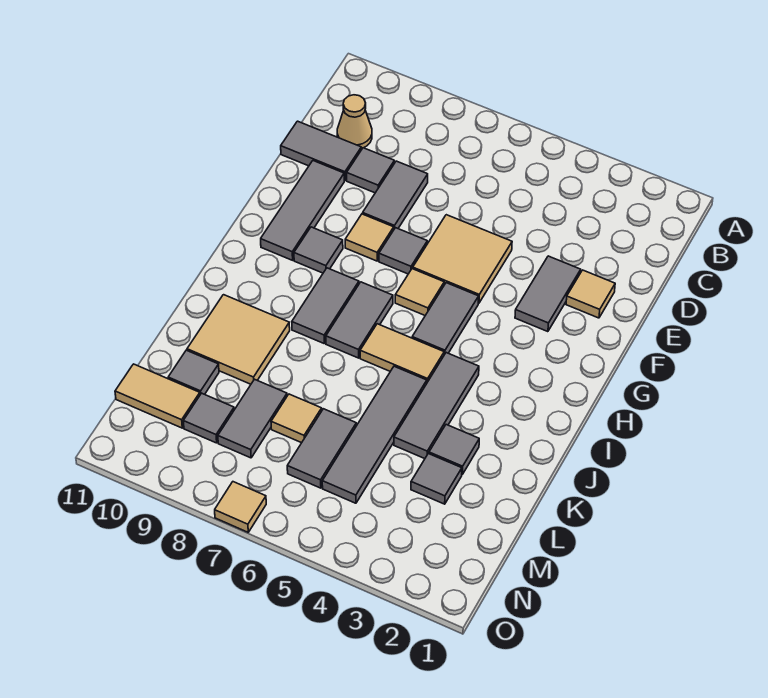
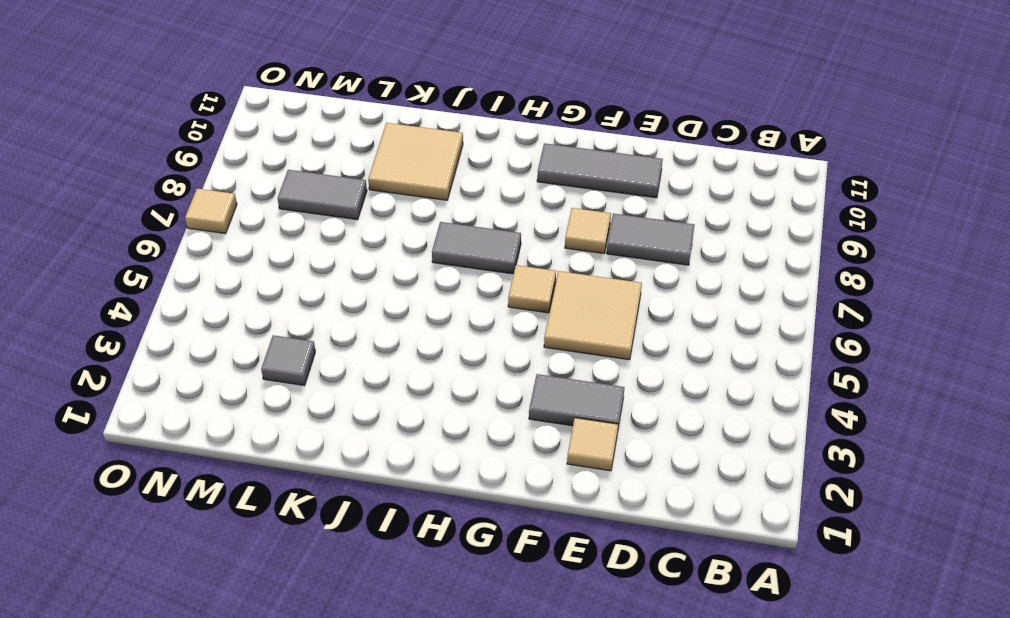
none -> tan 1x1 cone [337,95,372,149]
none -> grey 1x1 tile [347,148,394,193]
none -> grey 1x2 tile [281,121,361,180]

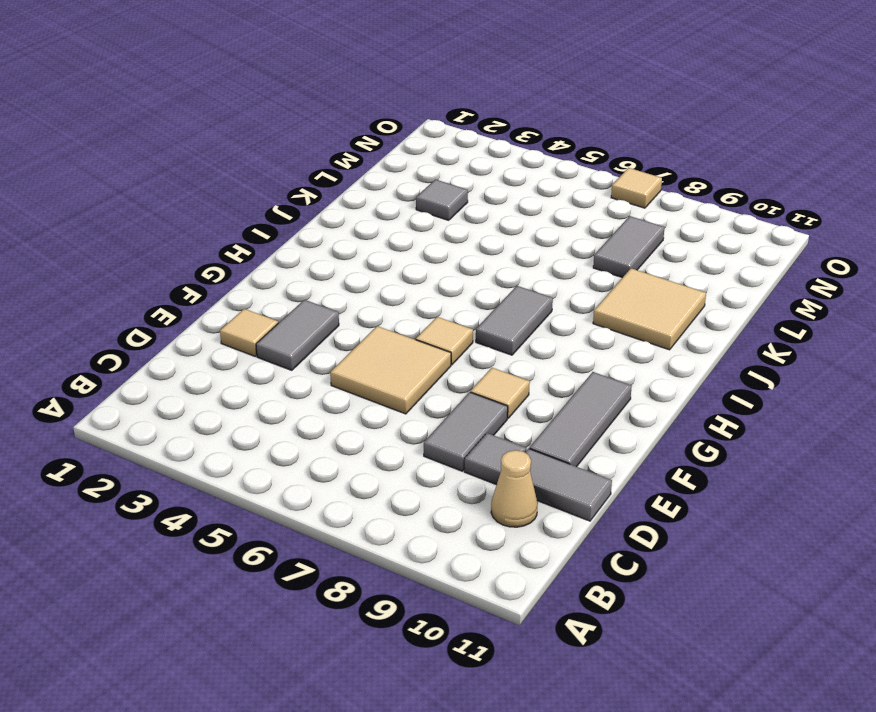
none -> grey 1x1 tile [379,228,427,274]
none -> grey 1x2 tile [412,283,479,355]
none -> grey 1x1 tile [294,227,343,273]

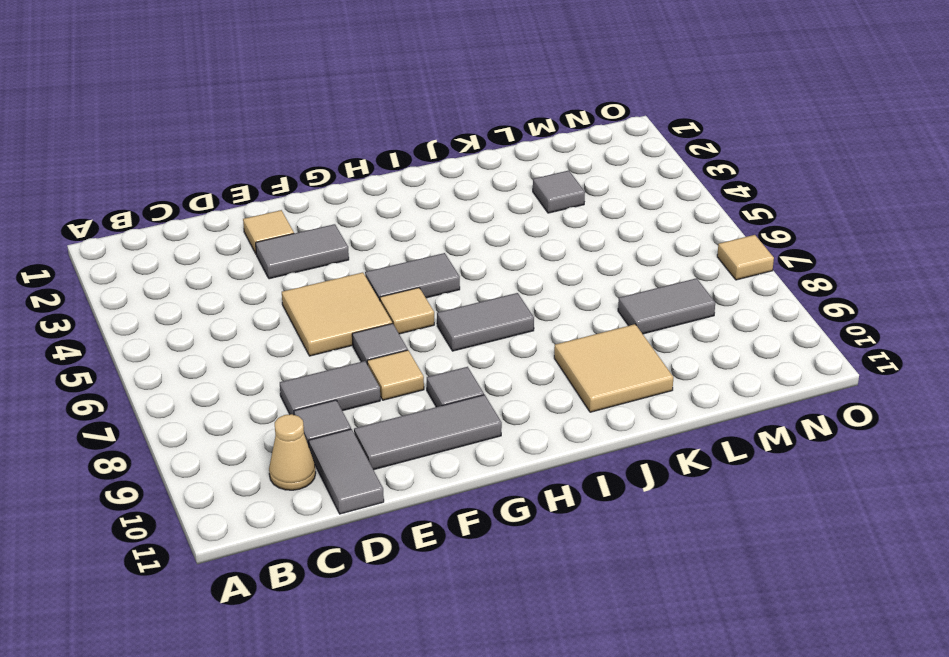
none -> grey 1x2 tile [292,268,359,343]
none -> grey 1x3 tile [394,353,479,459]
none -> tan 1x2 tile [360,324,444,382]

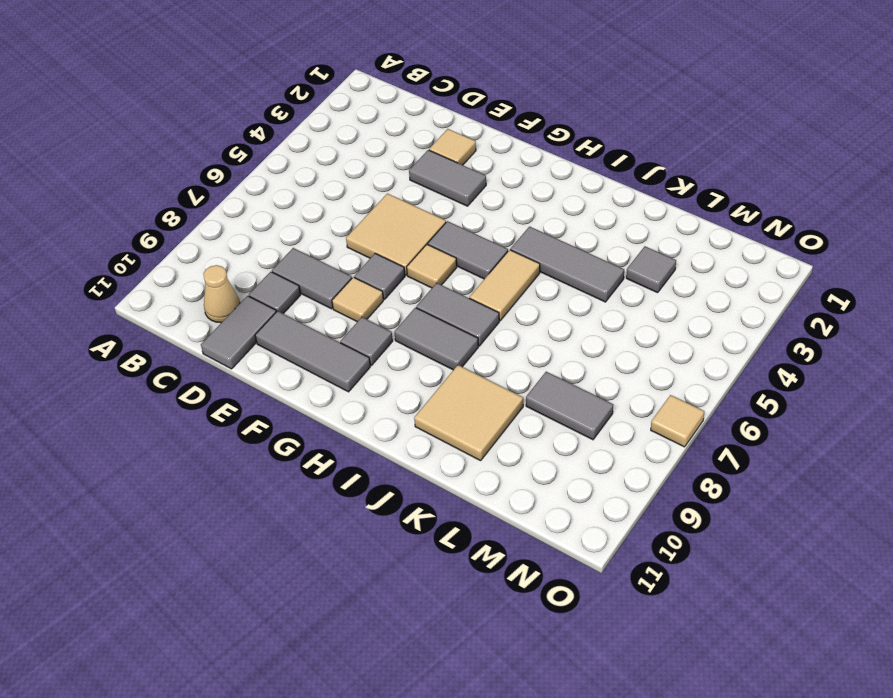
none -> grey 1x4 tile [322,366,427,503]
none -> grey 1x1 tile [429,425,479,474]
none -> grey 1x2 tile [287,409,356,488]

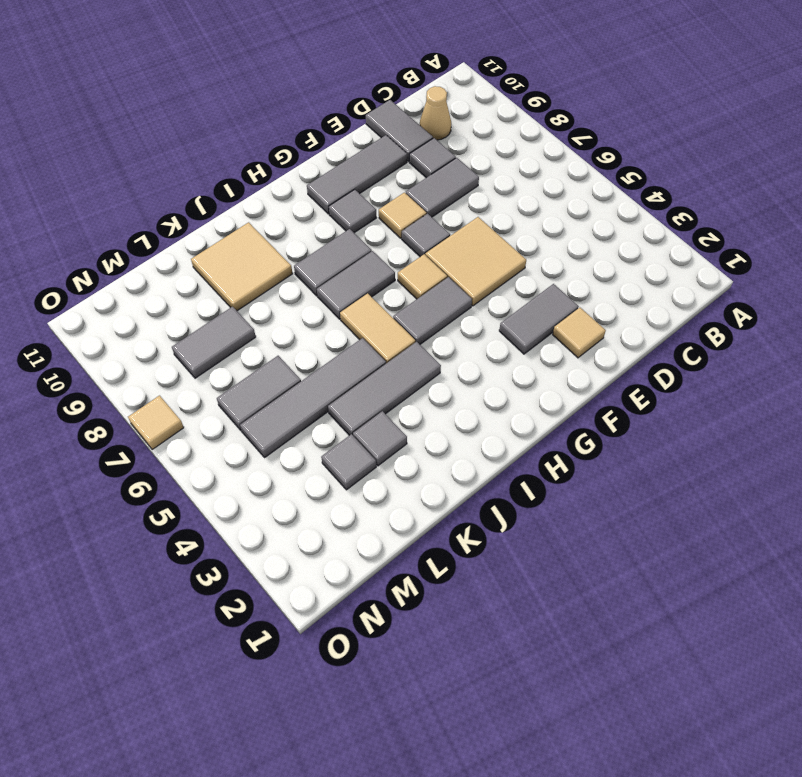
none -> tan 1x1 tile [271,394,322,443]
none -> grey 1x1 tile [168,350,219,395]
none -> grey 1x1 tile [183,393,234,443]

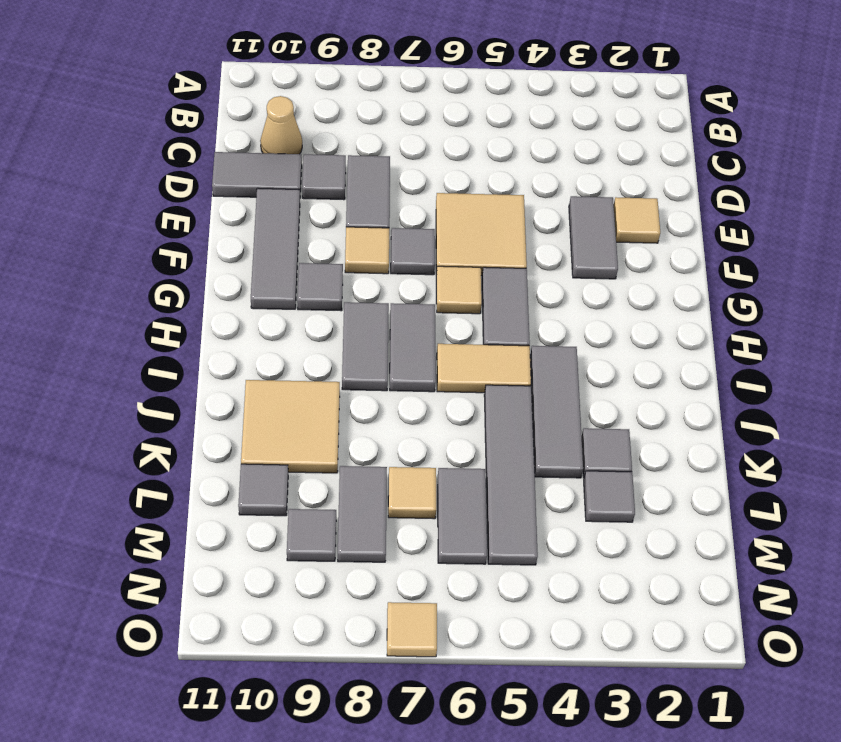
none -> tan 1x2 tile [115,364,200,428]

